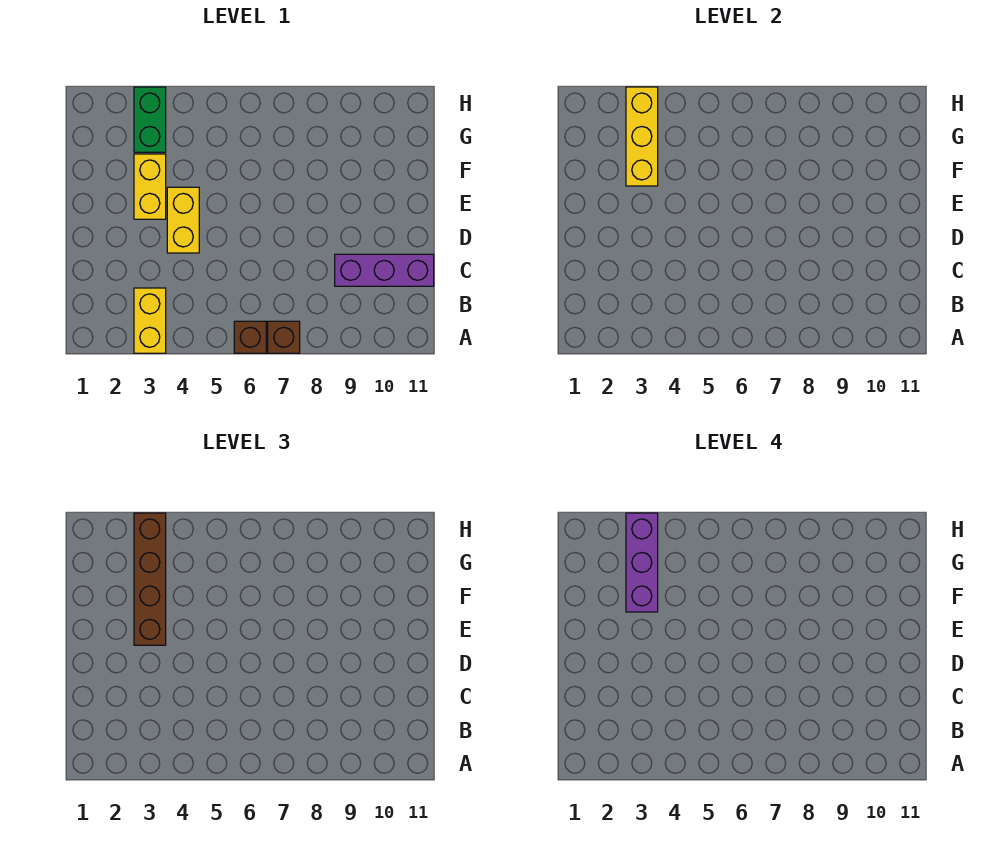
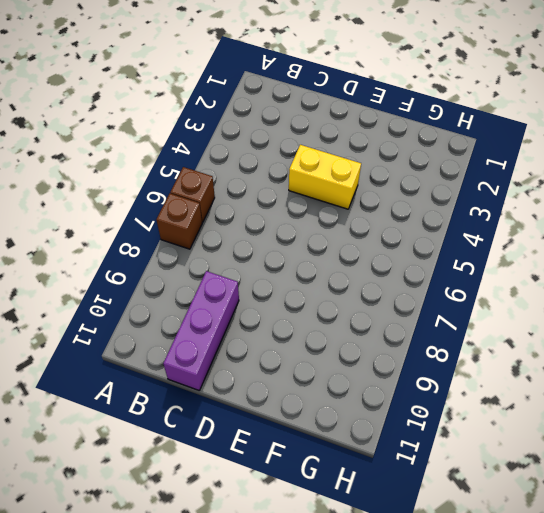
none -> yellow 1x2 brick [134,288,166,353]
none -> yellow 1x2 brick [134,154,166,219]

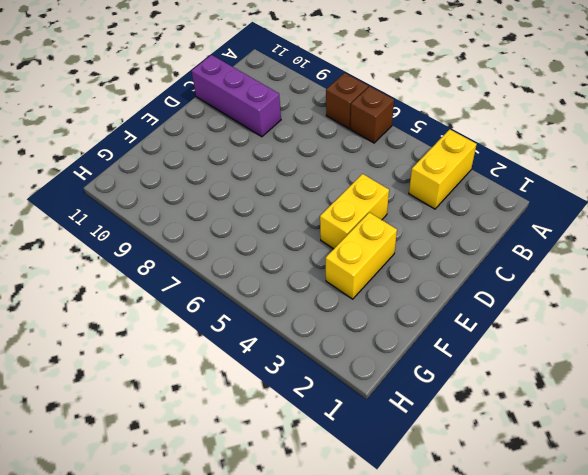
none -> green 1x2 brick [134,87,166,152]
none -> yellow 1x3 brick [626,87,658,186]

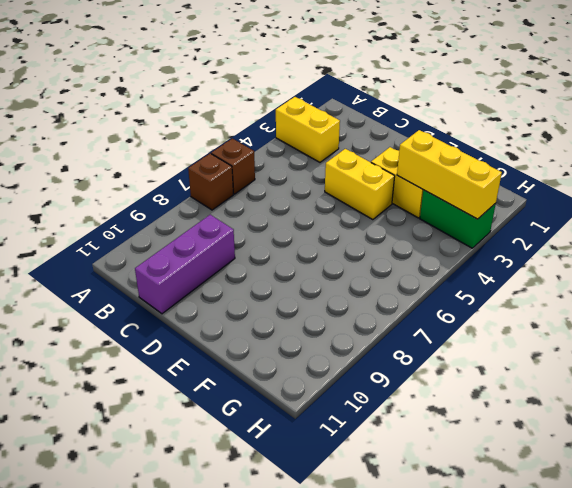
none -> brown 1x4 brick [134,513,166,645]
none -> purple 1x3 brick [626,513,658,612]

